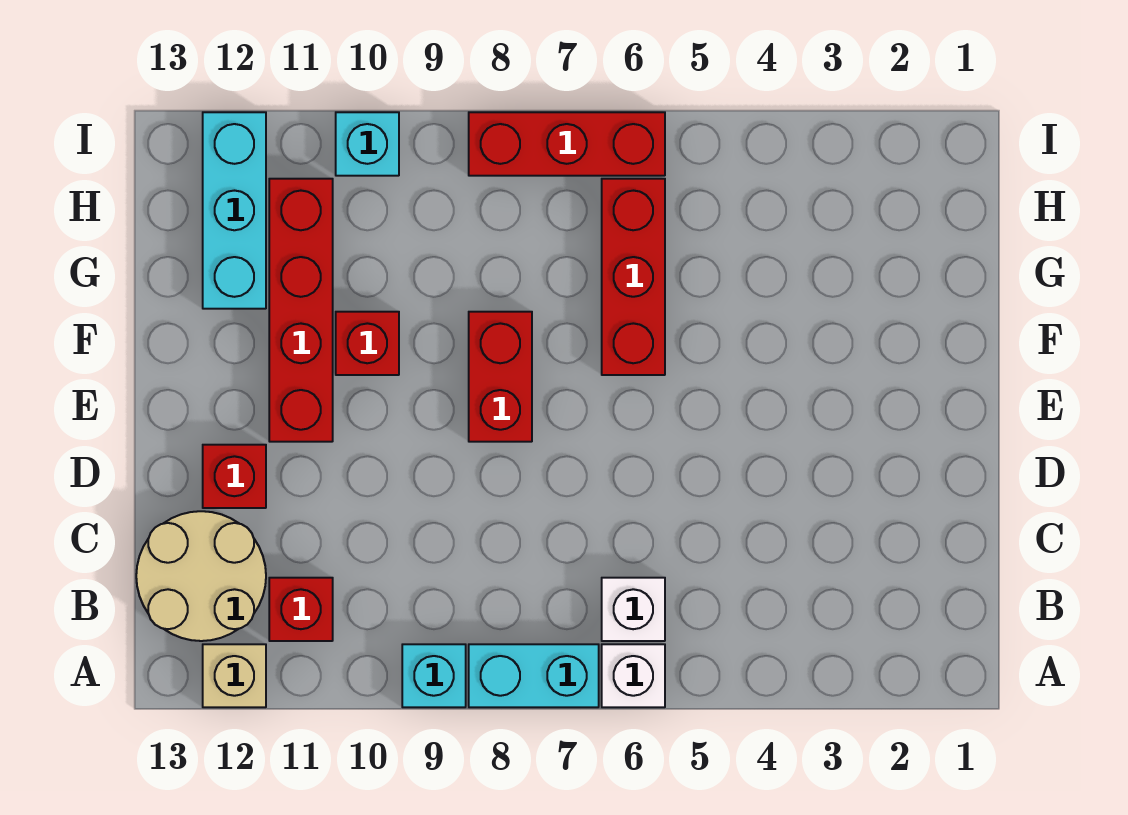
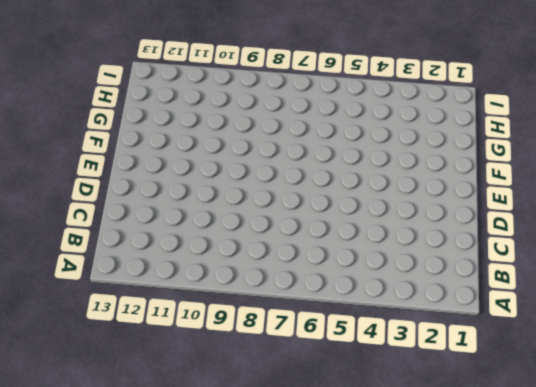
none -> white 1x1 brick [602,644,665,707]
none -> cyan 1x2 brick [469,644,599,707]
none -> cyan 1x1 brick [402,644,466,707]

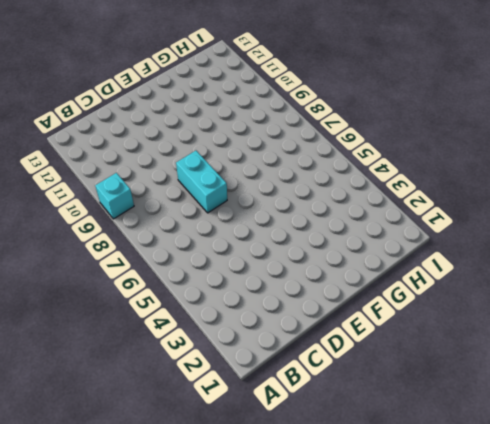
cyan 1x2 brick [176,151,227,213] -> cyan 1x2 brick moved to [469,644,599,707]
none -> white 1x1 brick [602,644,665,707]
none -> tan 1x1 brick [203,644,266,707]
none -> white 1x1 brick [602,578,665,641]

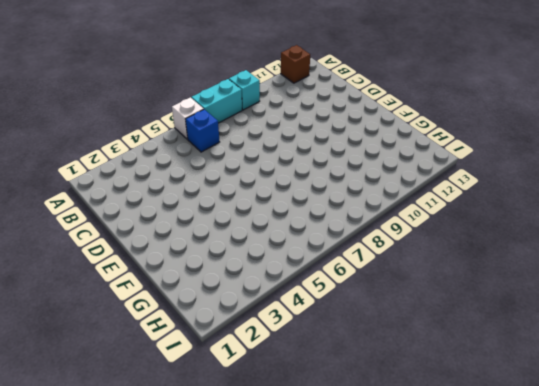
brown 1x1 brick [281,45,310,83] -> tan 1x1 brick [203,644,266,707]
blue 1x1 brick [186,109,220,152] -> white 1x1 brick [602,578,665,641]
none -> red 1x1 brick [269,578,333,641]
none -> tan 2x2 round brick [136,511,266,641]
none -> red 1x1 brick [203,445,266,508]

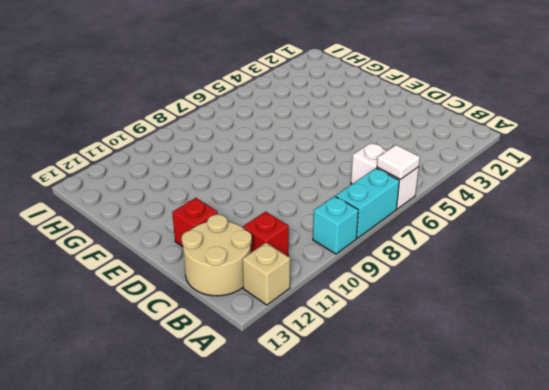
white 1x1 tile [377,145,420,180] -> none
none -> red 1x2 brick [469,312,532,442]
none -> red 1x4 brick [269,179,333,442]
none -> red 1x3 brick [602,179,665,375]

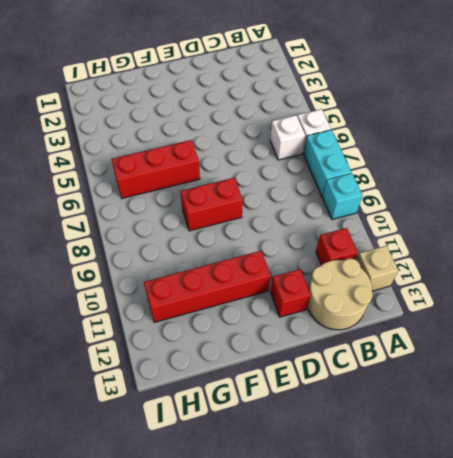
none -> red 1x1 brick [336,312,399,375]
none -> cyan 1x3 brick [203,112,266,309]
none -> red 1x3 brick [469,112,665,176]

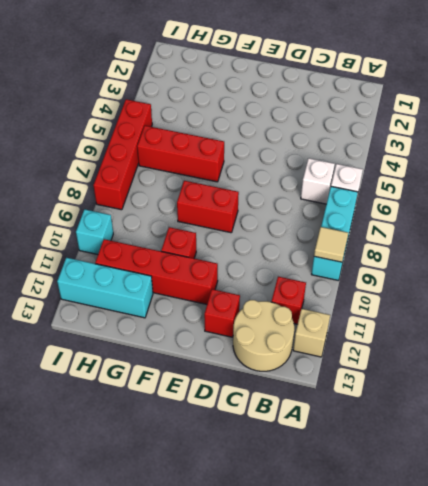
tan 1x1 tile [314,227,348,262] -> none
red 1x4 brick [93,99,152,210] -> red 1x3 brick [469,112,665,176]

